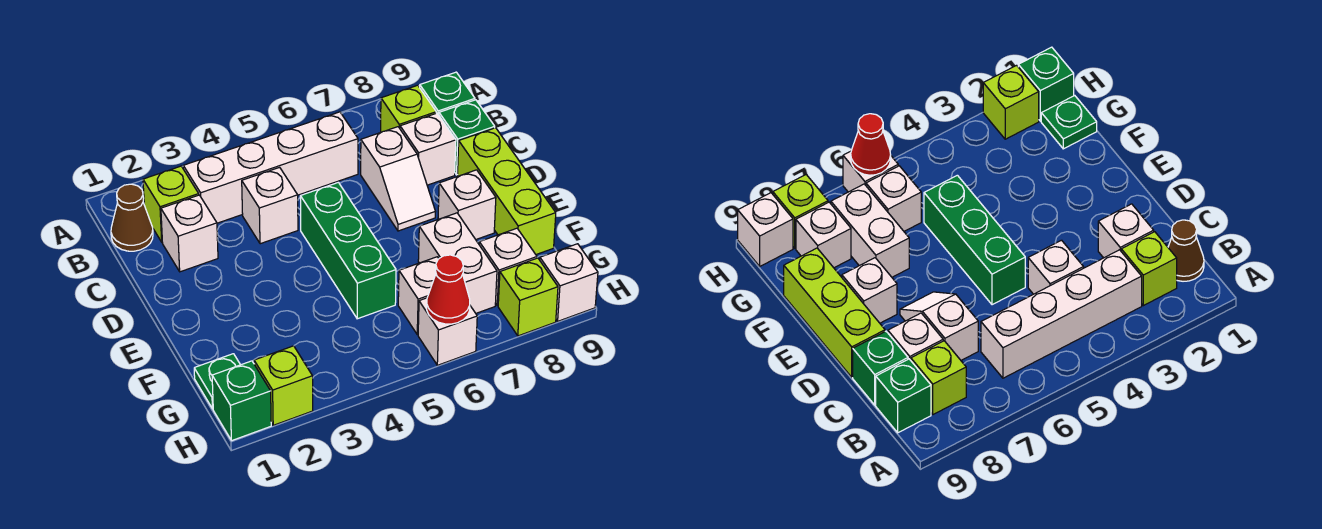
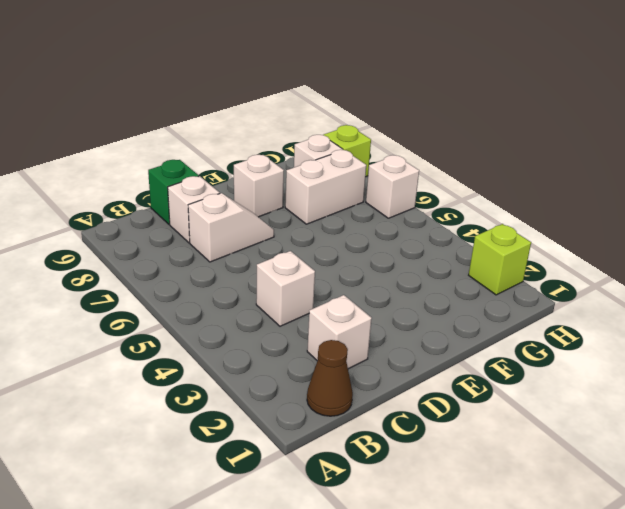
none -> lime 1x1 brick [143,166,199,242]
none -> white 1x4 brick [183,112,358,223]
none -> lime 1x1 brick [381,85,436,132]

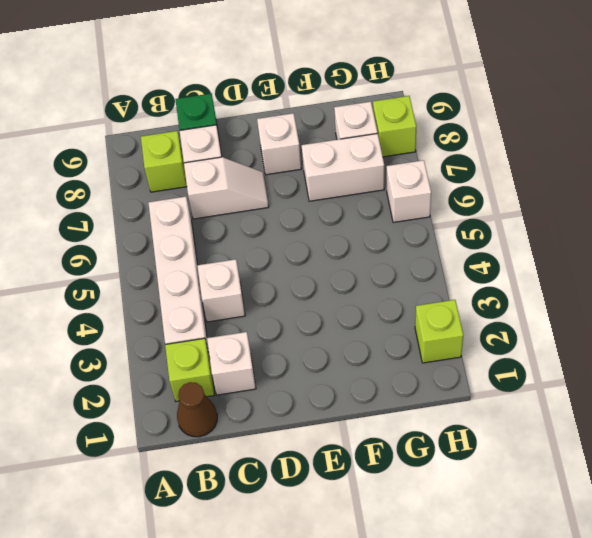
none -> green 1x1 brick [420,72,475,115]
none -> green 1x3 brick [300,182,396,319]
none -> lime 1x3 brick [457,128,556,254]

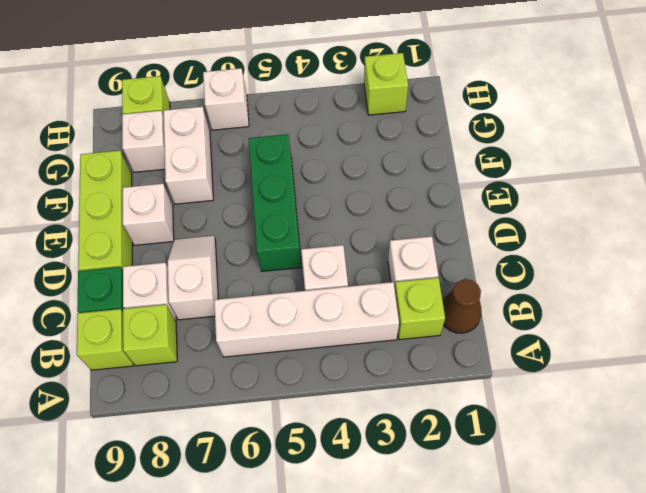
lime 1x1 brick [77,309,133,370] -> green 1x1 brick [420,72,475,115]
none -> green 1x1 plate [194,354,240,409]
none -> white 1x1 brick [398,257,439,335]
none -> green 1x1 brick [212,361,271,441]

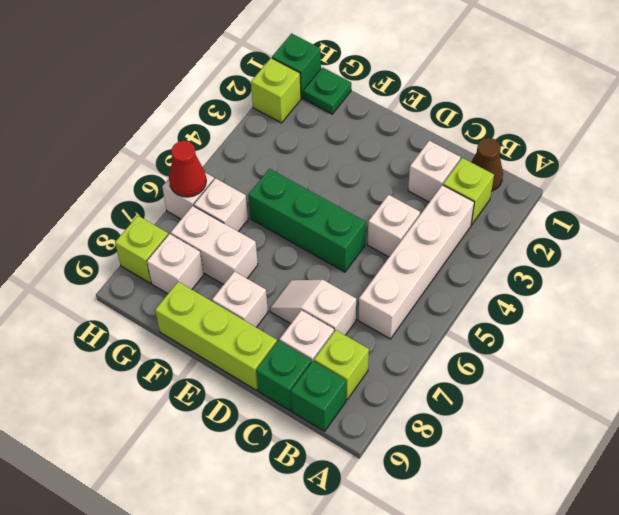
none -> white 1x1 brick [540,244,598,321]

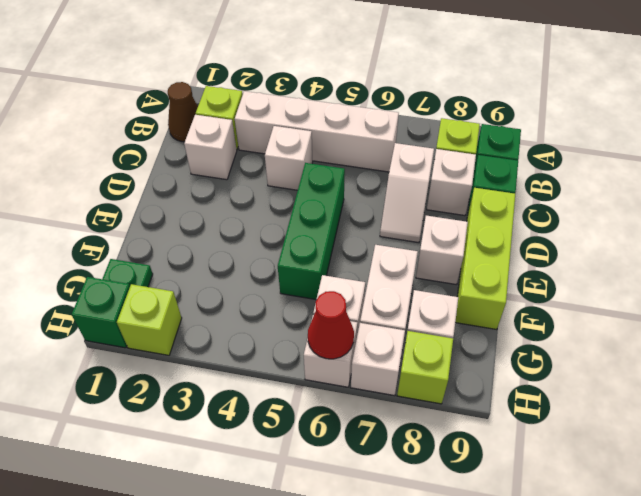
white 1x1 brick [351,323,405,396] -> white 1x1 brick moved to [540,244,598,321]

